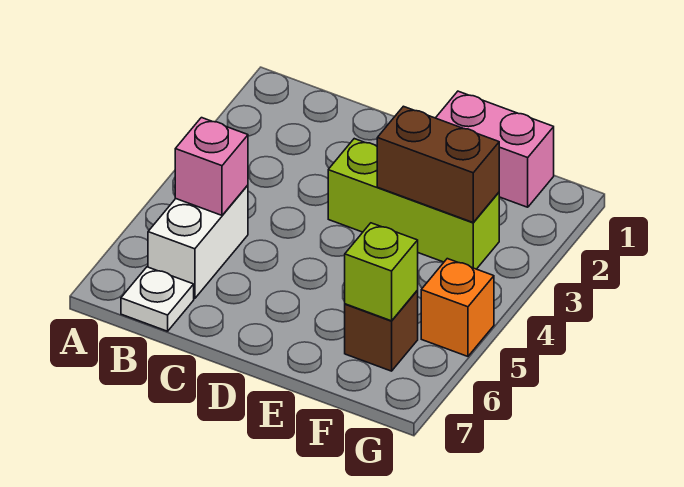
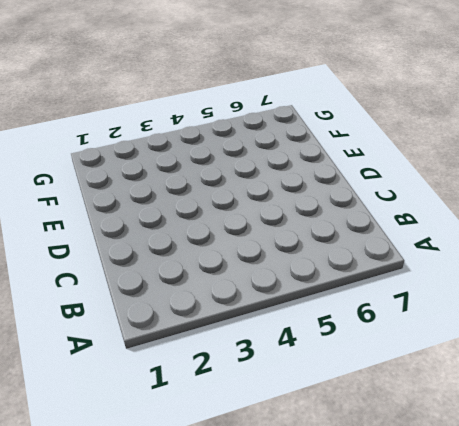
none -> white 1x2 brick [148,185,248,299]
none -> white 1x1 plate [121,267,194,331]

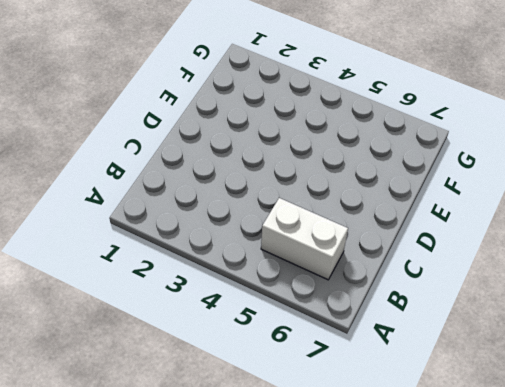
none -> white 1x1 plate [121,267,194,331]
none -> lime 1x3 brick [328,139,499,269]

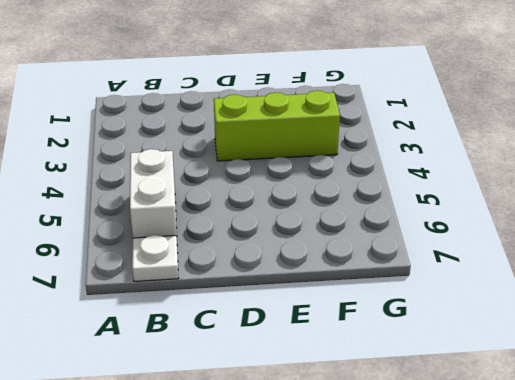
none -> pink 1x2 brick [436,91,554,207]
none -> brown 1x1 brick [345,291,418,371]

